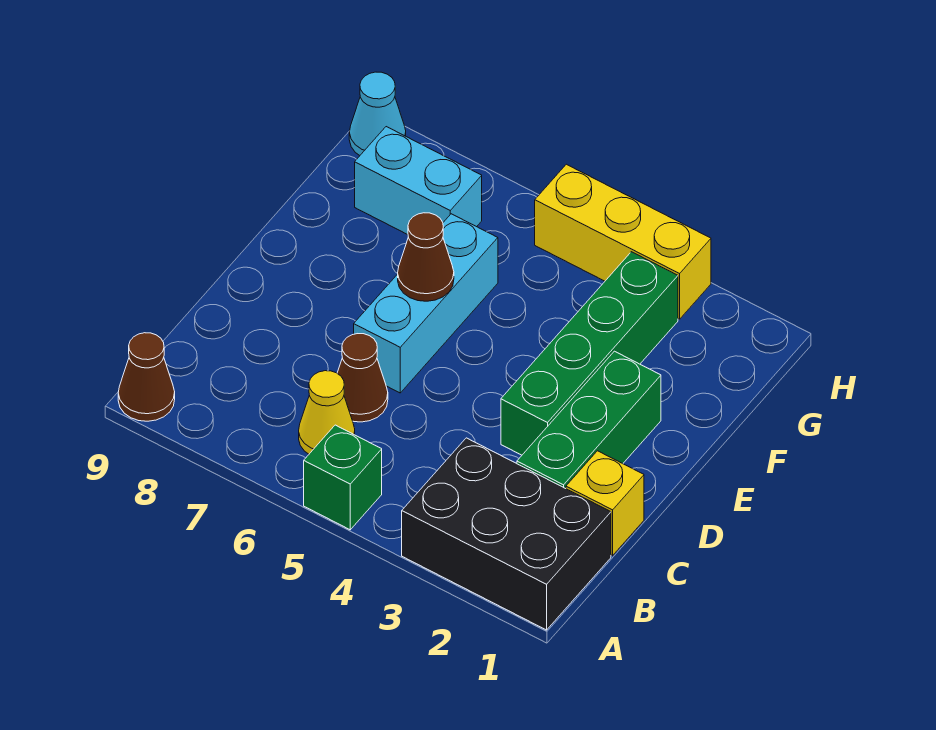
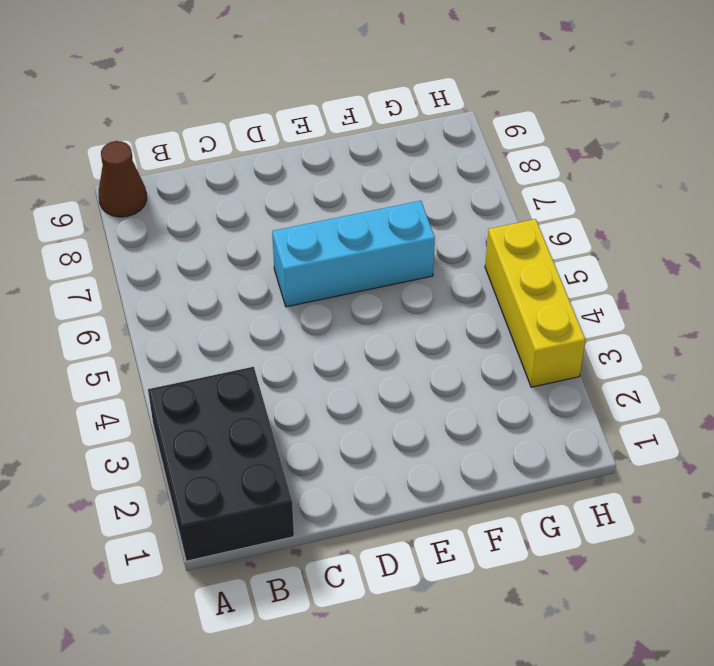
none -> green 1x1 brick [304,425,382,530]
none -> yellow 1x1 cone [299,371,355,454]
none -> yellow 1x1 brick [566,451,644,556]

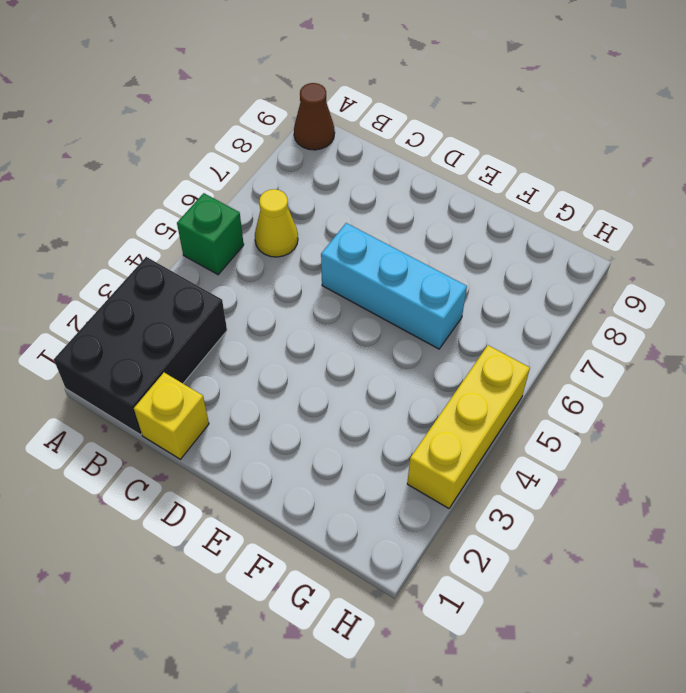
none -> green 1x3 brick [517,351,661,489]
none -> brown 1x1 cone [337,334,388,422]
none -> green 1x4 brick [501,252,678,455]

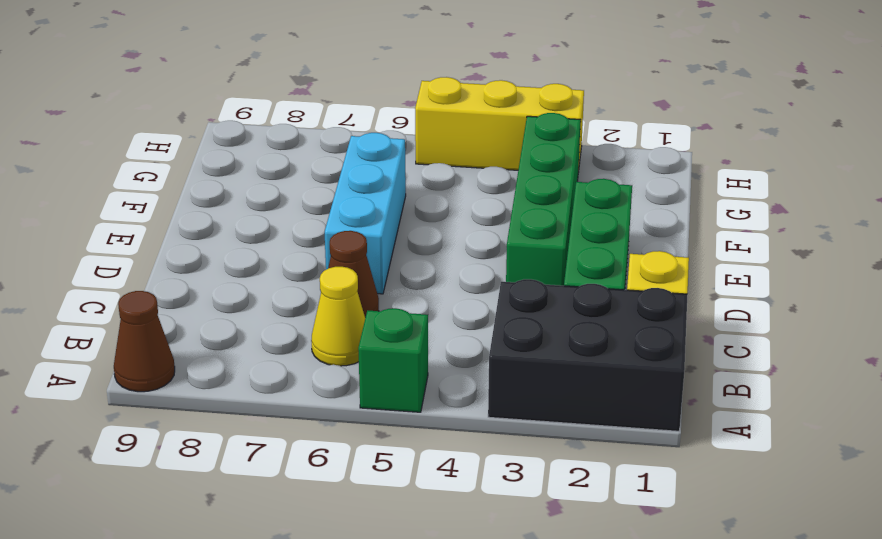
none -> cyan 1x2 brick [355,127,482,235]
none -> cyan 1x1 cone [349,72,406,155]
none -> brown 1x1 cone [398,213,454,301]

